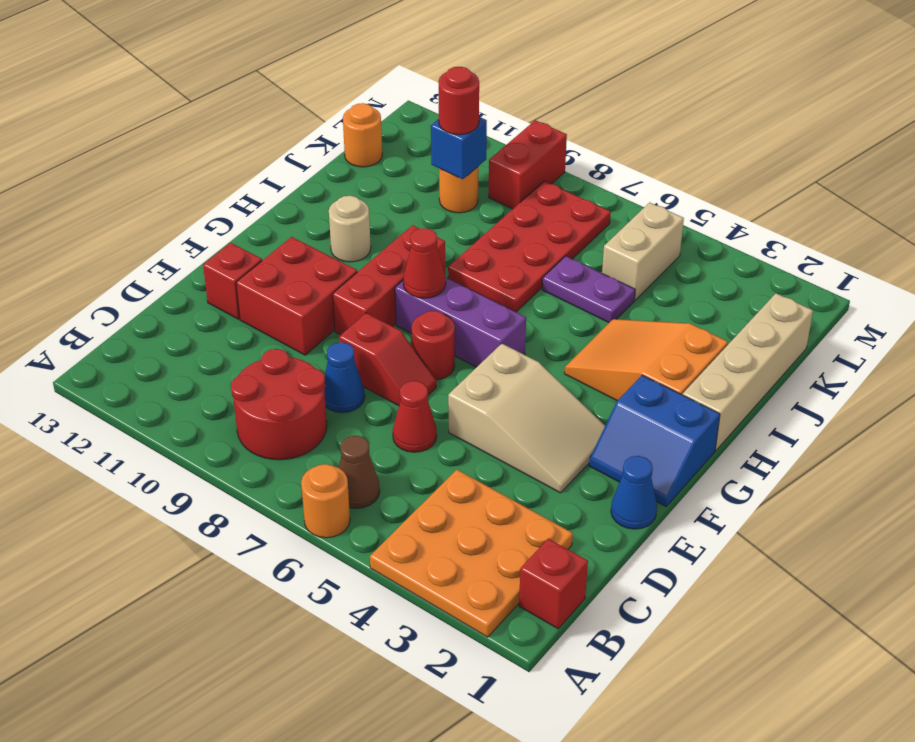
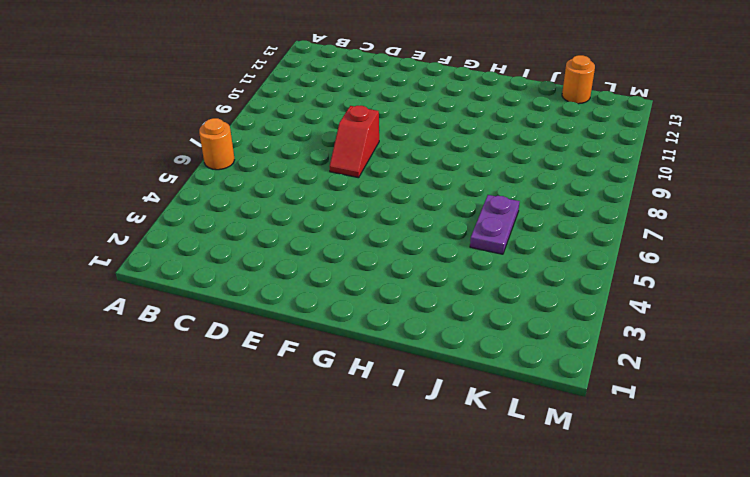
none -> orange 3x3 plate [370,470,573,637]
none -> red 1x1 brick [519,539,588,629]
none -> brown 1x1 cone [339,436,380,508]

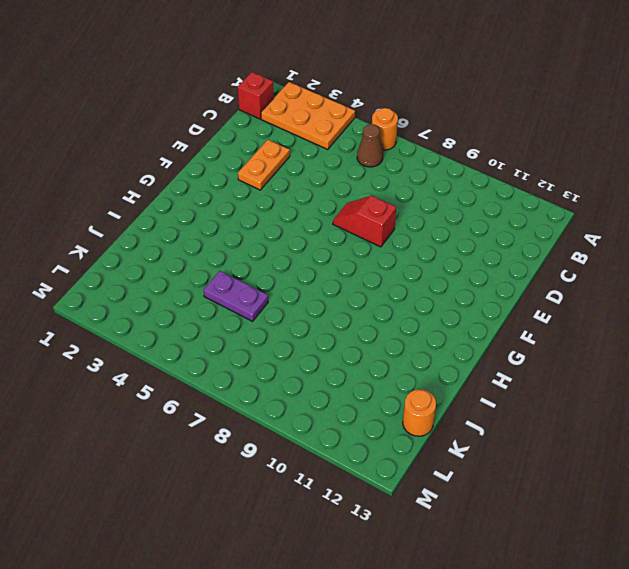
orange 2x3 plate [261,82,355,150] -> orange 3x3 plate [370,470,573,637]
orange 1x2 plate [238,140,290,190] -> tan 2x3 slope [448,344,605,493]
none -> red 2x2 round brick [231,349,327,460]
none -> red 1x1 cone [393,381,437,452]
none -> blue 1x1 cone [324,342,365,413]

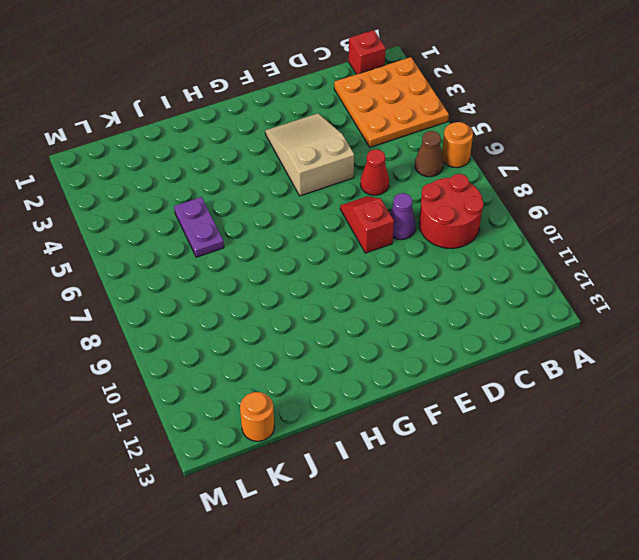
purple 1x1 cone [390,193,416,240] -> blue 1x1 cone [324,342,365,413]
none -> blue 1x1 cone [611,456,657,529]
none -> red 2x2 brick [236,237,357,355]
none -> red 1x1 brick [203,243,262,319]

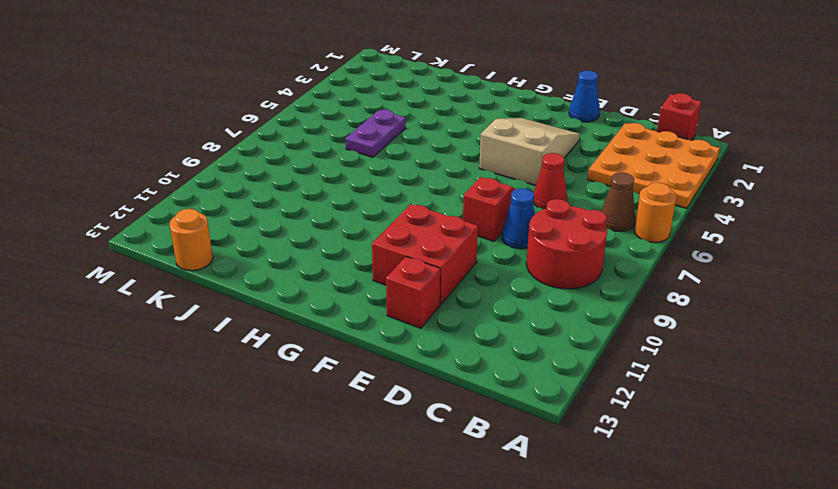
none -> blue 2x2 slope [589,375,720,506]
none -> red 1x1 round brick [412,311,455,380]
none -> red 1x3 brick [333,225,445,335]

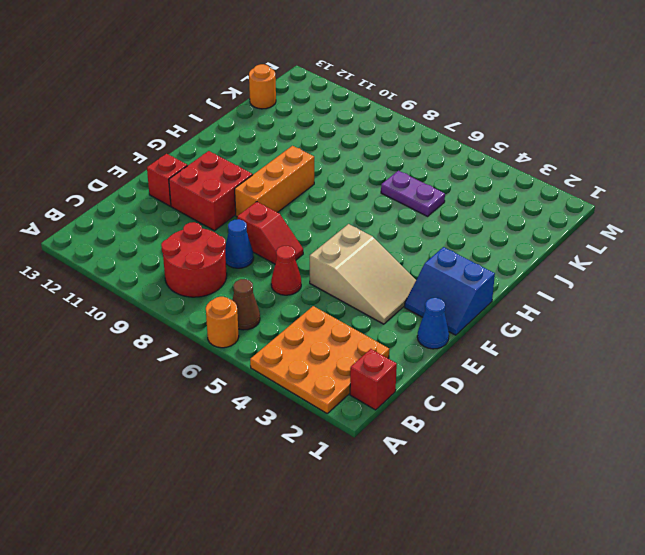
orange 1x3 brick [235,146,314,217] -> red 1x3 brick [333,225,445,335]
none -> red 1x1 round brick [412,311,455,380]
none -> purple 1x3 brick [395,278,526,367]
none -> tan 1x4 brick [683,293,813,451]

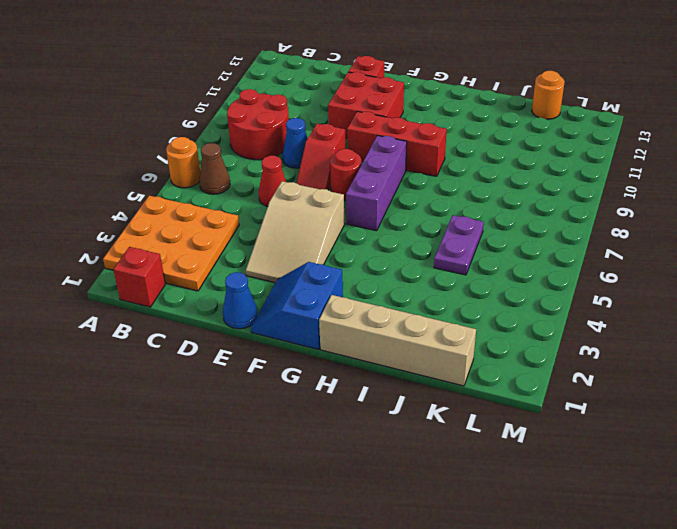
none -> orange 2x3 slope [564,319,728,401]
none -> tan 1x1 round brick [329,196,371,262]
none -> red 2x4 plate [448,181,611,312]

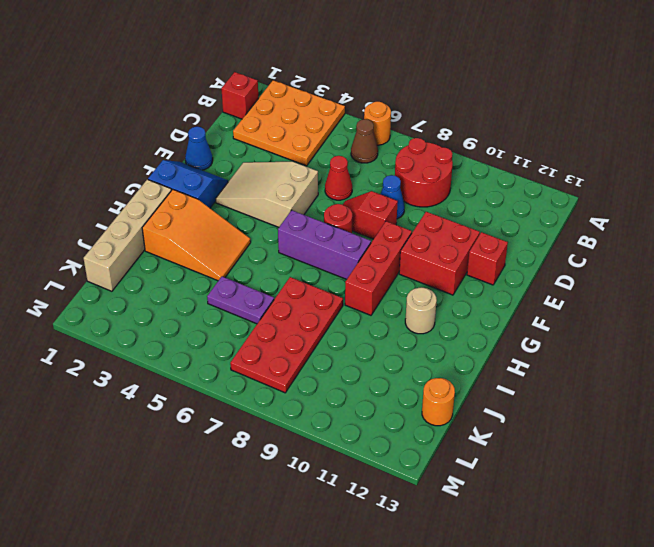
none -> tan 1x2 brick [602,203,684,300]
none -> orange 1x1 round brick [439,167,478,213]
none -> red 1x2 brick [489,120,567,209]

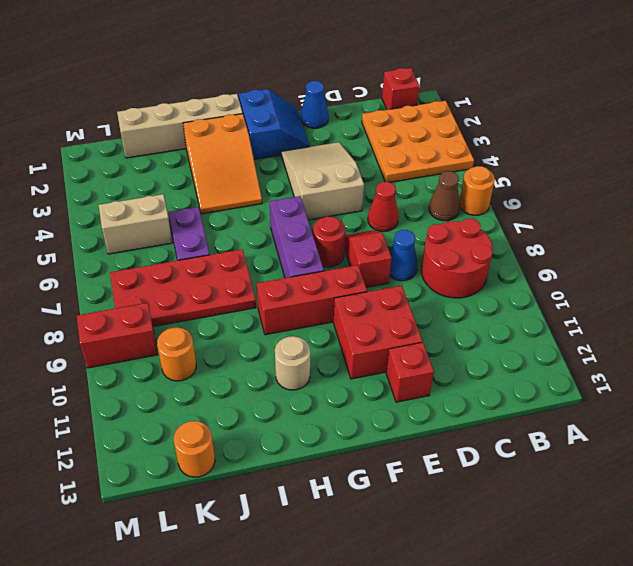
none -> red 1x1 cone [403,228,446,298]
none -> blue 1x1 brick [431,117,487,179]
none -> red 1x1 round brick [439,67,479,135]

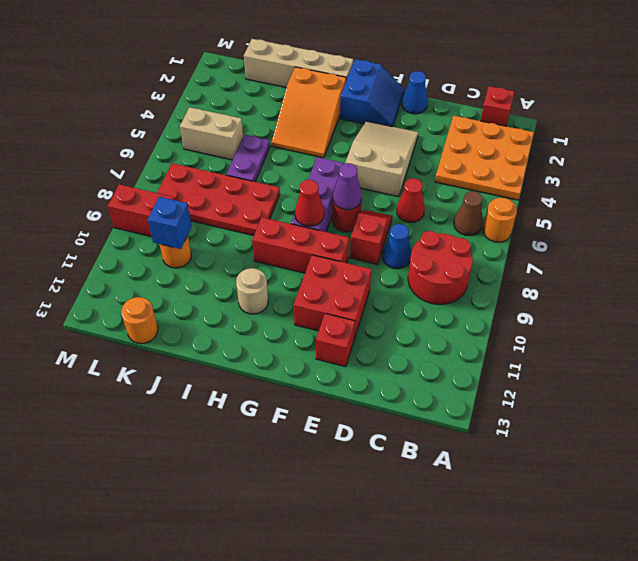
purple 1x1 cone [333,163,362,210] -> none
none -> red 1x1 round brick [439,67,479,135]

